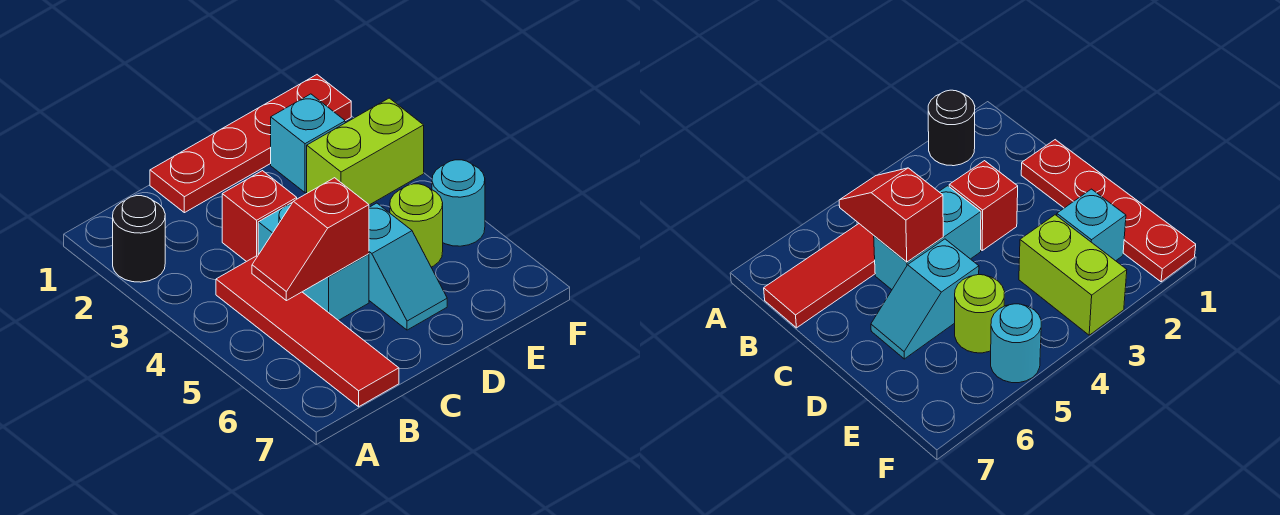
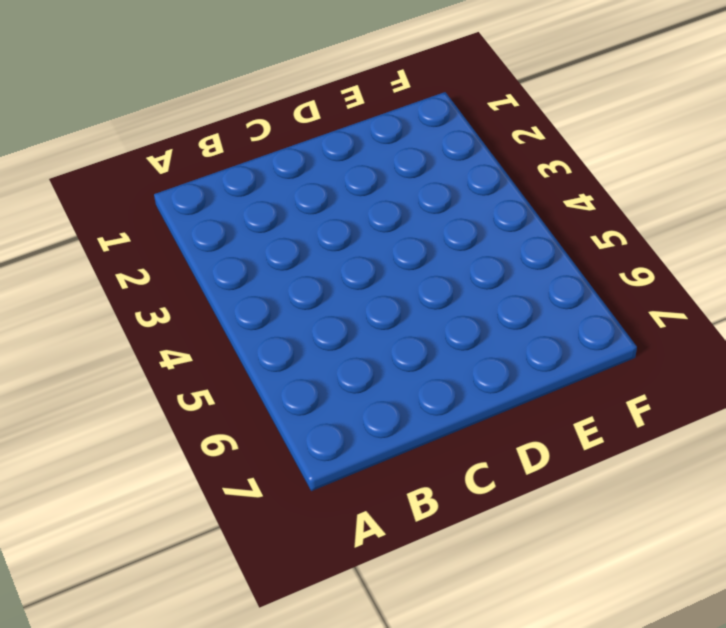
none -> black 1x1 round brick [113,196,165,282]
none -> red 1x4 tile [216,256,399,407]

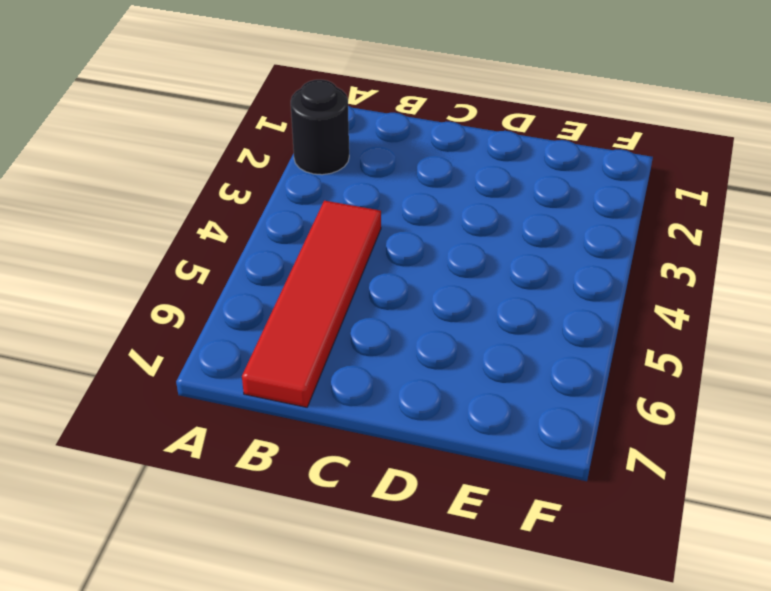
none -> red 1x4 plate [150,75,351,213]
none -> red 1x1 brick [222,171,297,262]

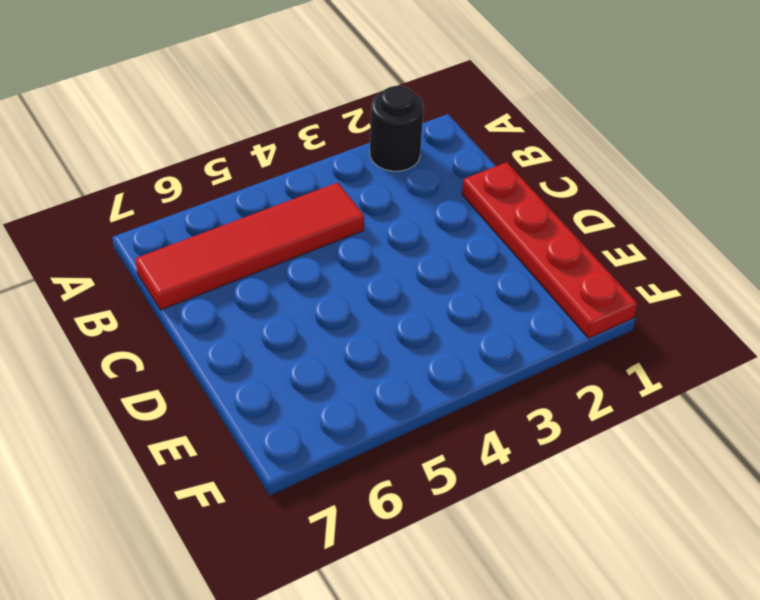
none -> red 1x1 brick [222,171,297,262]
none -> cyan 1x2 brick [258,203,369,321]

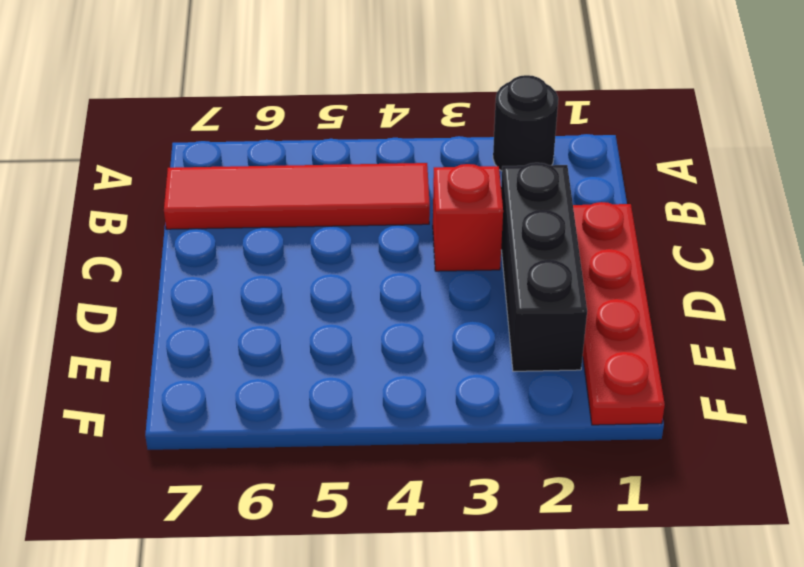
black 1x3 brick [501,163,587,371] -> cyan 1x1 brick [271,94,345,193]
none -> cyan 1x2 brick [258,203,369,321]
none -> cyan 1x2 slope [369,203,447,330]

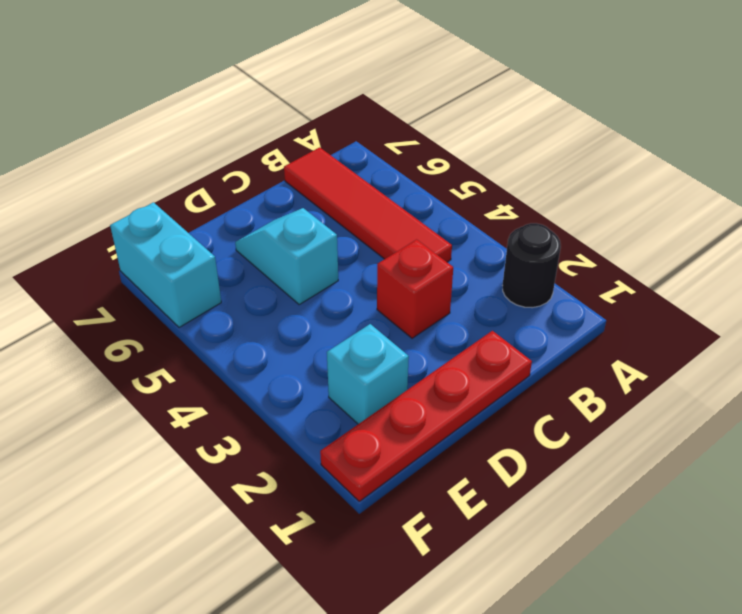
cyan 1x2 brick [110,202,221,327] -> cyan 1x2 brick moved to [258,203,369,321]
none -> lime 1x2 brick [307,98,424,205]
none -> lime 1x1 round brick [390,184,443,267]

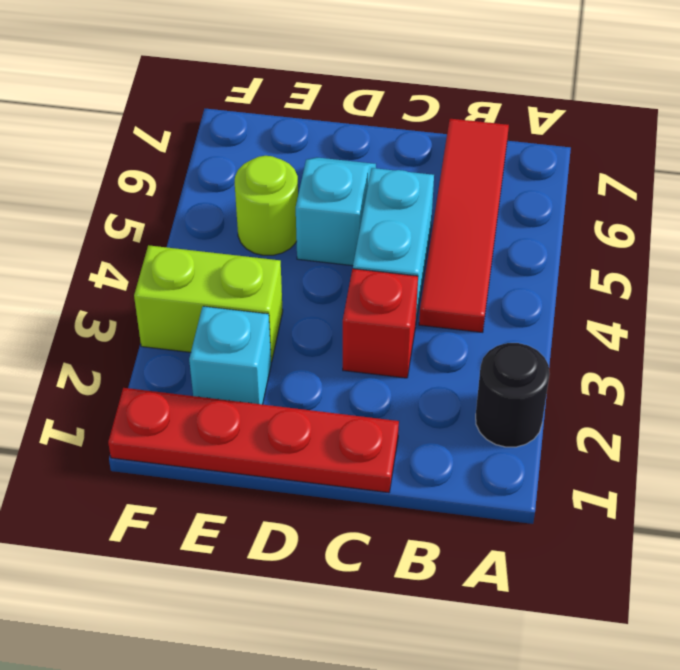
none -> cyan 1x1 round brick [432,160,485,246]
none -> red 1x2 slope [252,178,369,301]

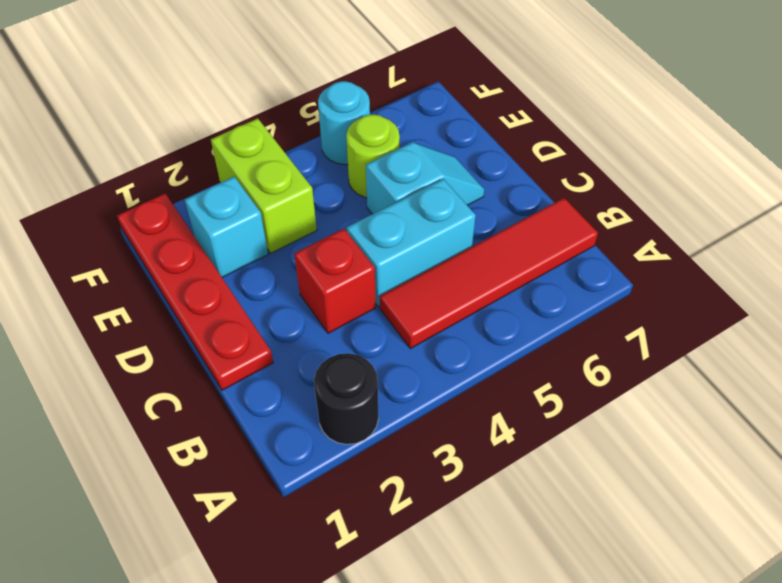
none -> red 1x2 slope [252,178,369,301]

